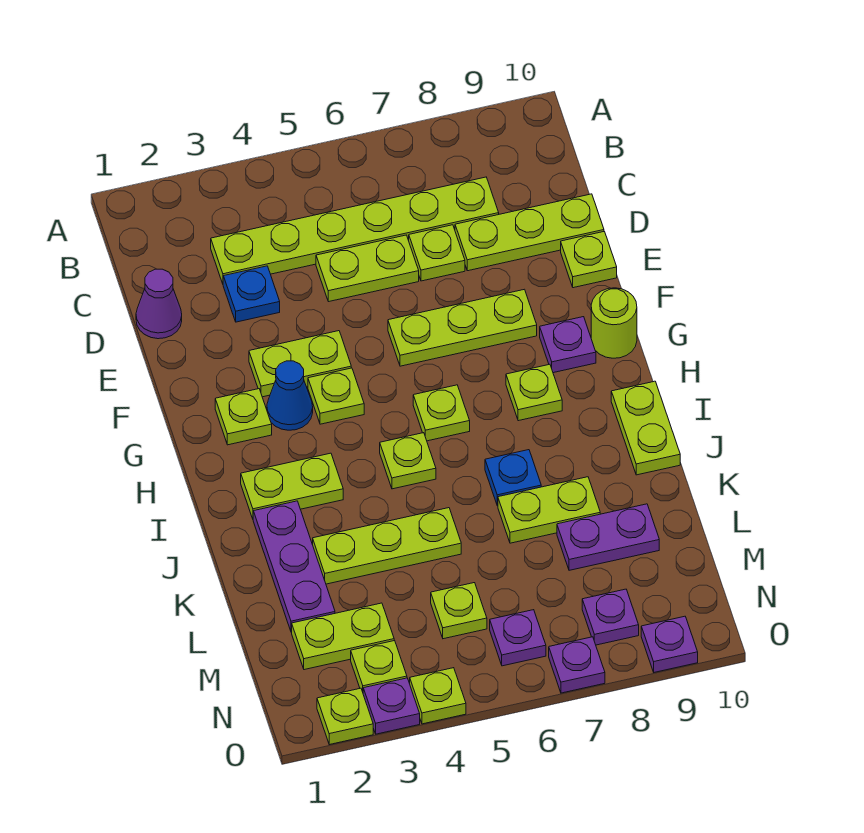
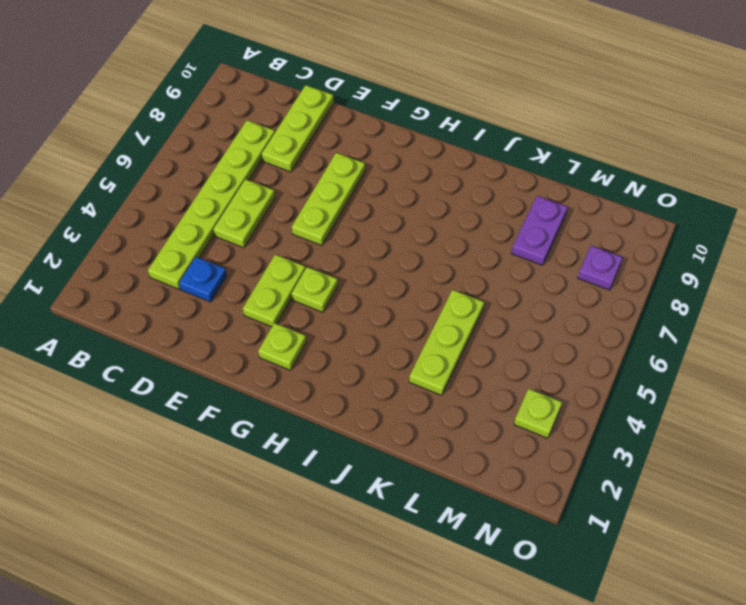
none -> purple 1x1 cone [136,269,182,339]
none -> lime 1x1 plate [409,225,465,281]
none -> lime 1x1 plate [561,232,617,288]
none -> blue 1x1 cone [267,361,313,430]

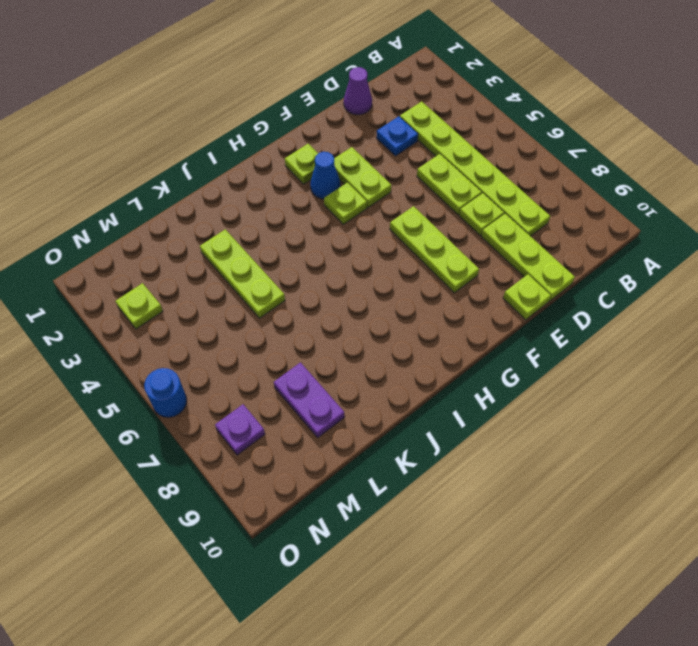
blue 1x1 round brick [144,368,187,417] -> none
none -> purple 1x1 plate [540,317,596,373]
none -> lime 1x1 round brick [591,288,637,358]
none -> lime 1x1 plate [413,385,470,441]
none -> lime 1x1 plate [506,364,562,421]

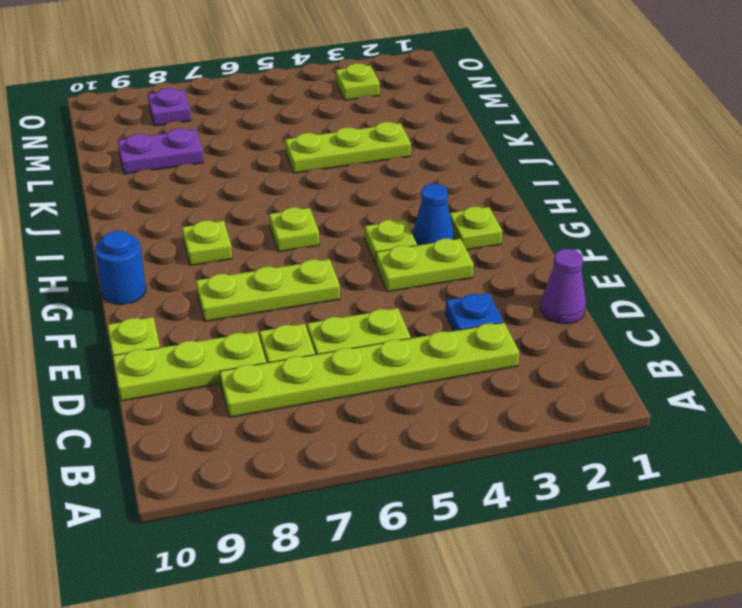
blue 1x1 round brick [95,231,146,305] -> lime 1x1 round brick [591,288,637,358]
none -> purple 1x1 plate [540,317,596,373]
none -> lime 1x2 plate [241,453,343,519]
none -> lime 1x1 plate [380,433,436,489]
none -> lime 1x2 plate [611,381,680,475]

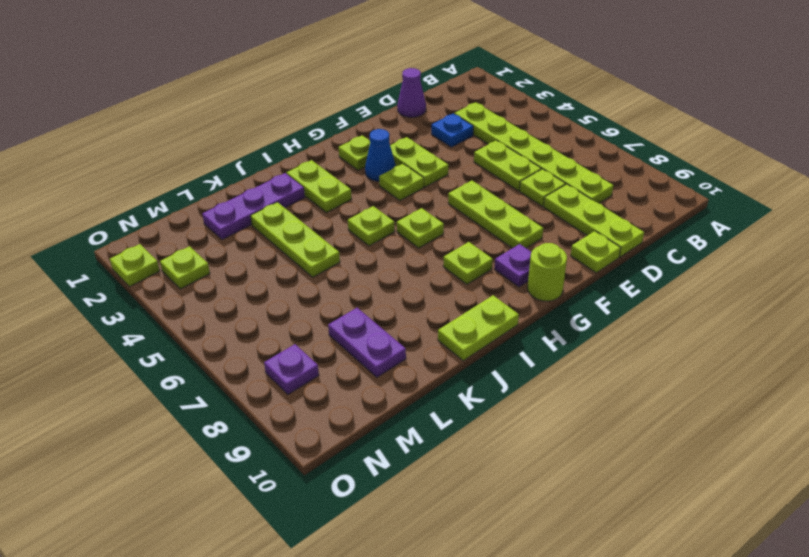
none -> blue 1x1 plate [485,450,541,506]
none -> lime 1x2 plate [498,477,600,543]
none -> lime 1x2 plate [292,603,394,670]
none -> lime 1x1 plate [431,583,487,639]

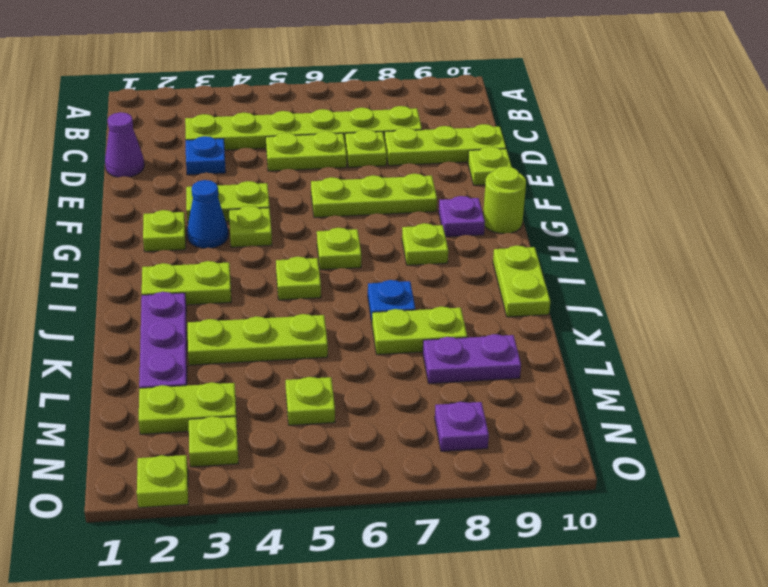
none -> purple 1x1 plate [490,610,546,666]
none -> purple 1x1 plate [363,678,420,734]
none -> lime 1x1 plate [410,668,466,724]
none -> purple 1x1 plate [549,637,605,693]

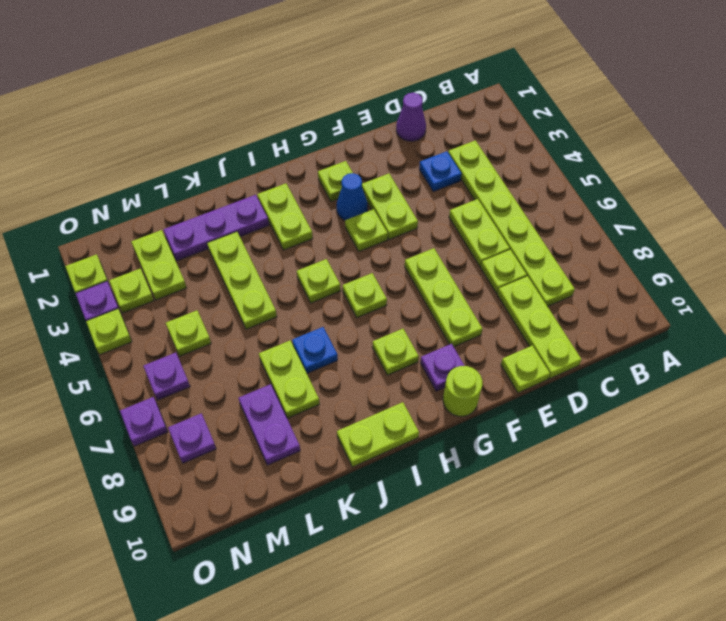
none -> purple 1x1 plate [641,616,698,672]

